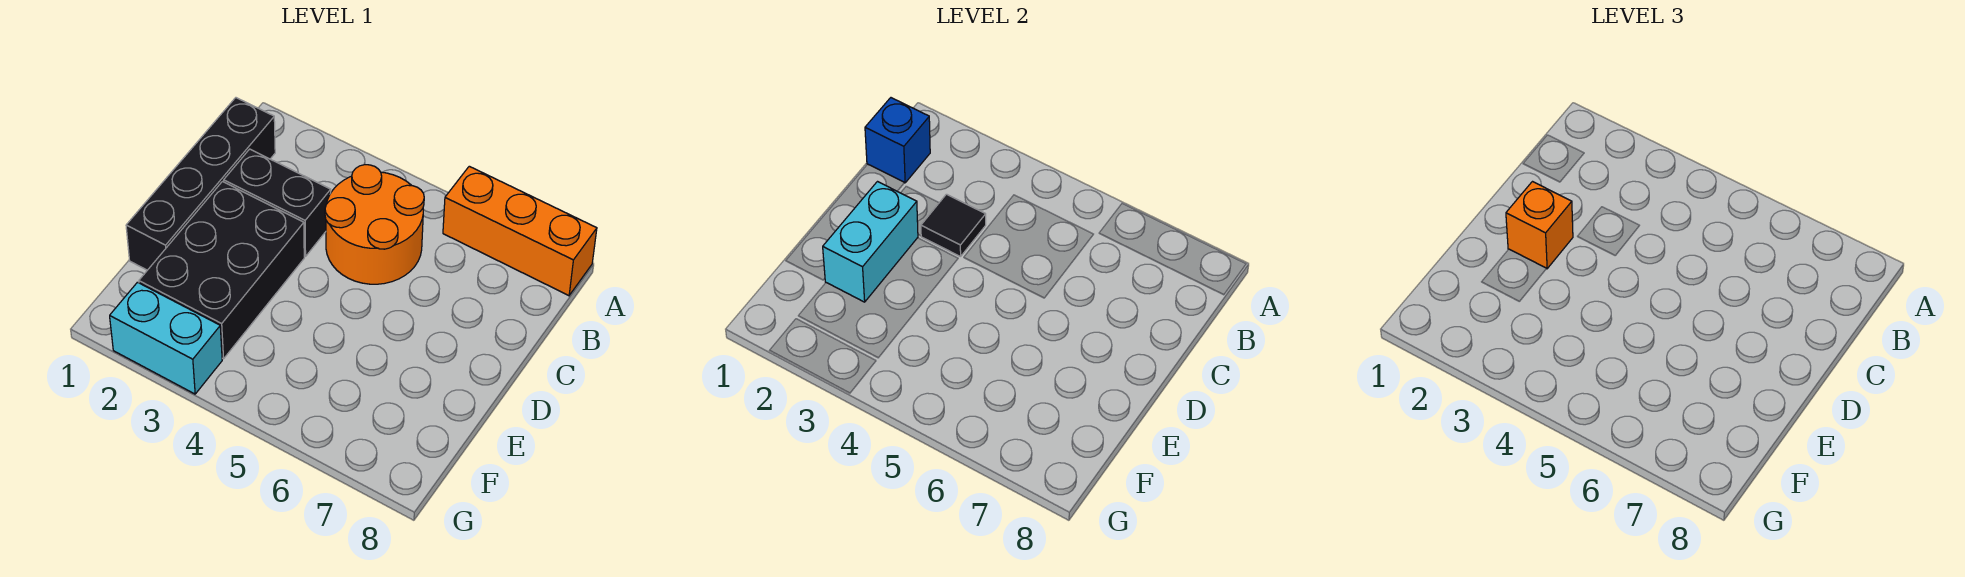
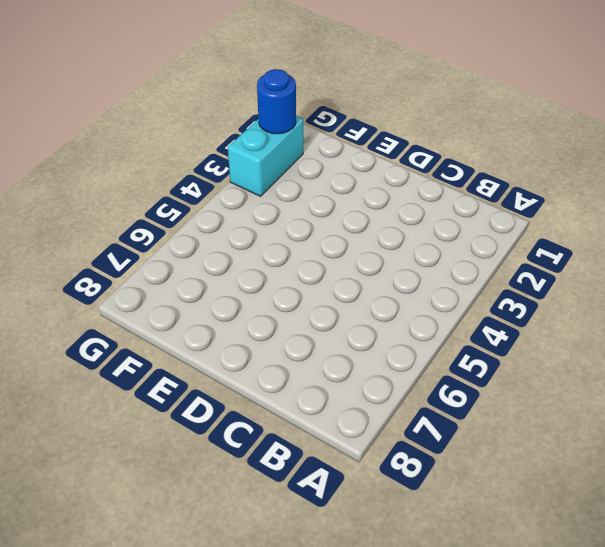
blue 1x1 round brick [257,69,296,134] -> none
none -> orange 1x3 brick [443,166,597,296]
none -> black 1x4 brick [126,98,275,270]

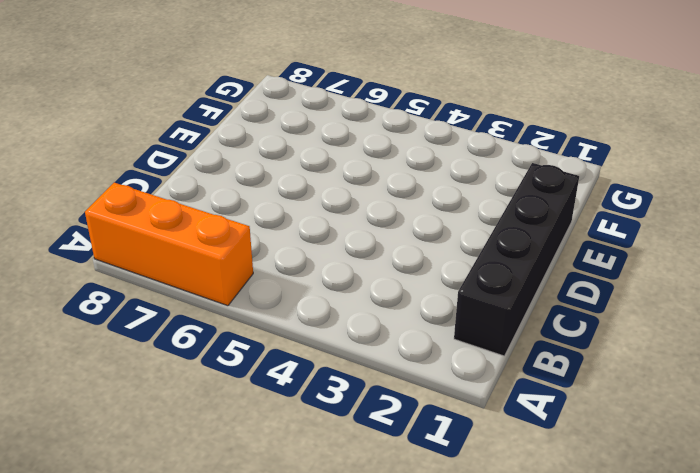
none -> orange 2x2 round brick [325,165,424,284]
none -> black 1x2 brick [224,149,331,257]

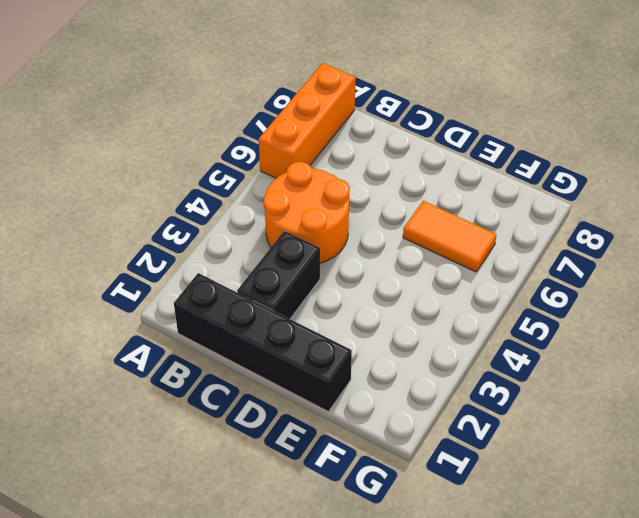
orange 1x2 tile [403,201,496,272] -> none
none -> black 2x3 brick [139,182,304,359]
none -> cyan 1x2 brick [110,282,222,394]

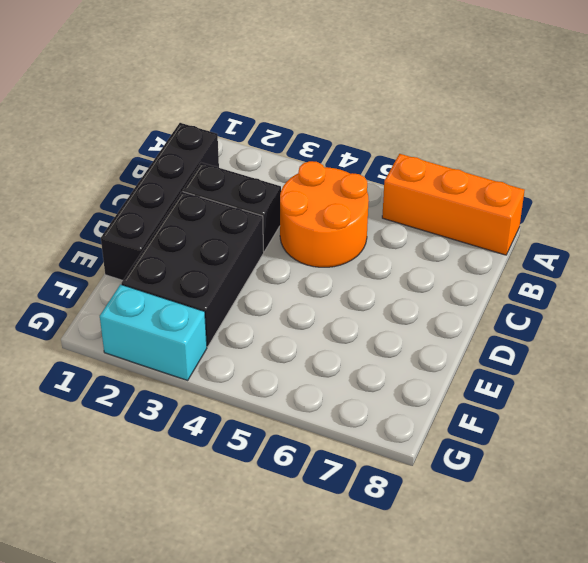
none -> blue 1x1 brick [865,98,930,183]
none -> black 1x1 tile [921,194,986,257]

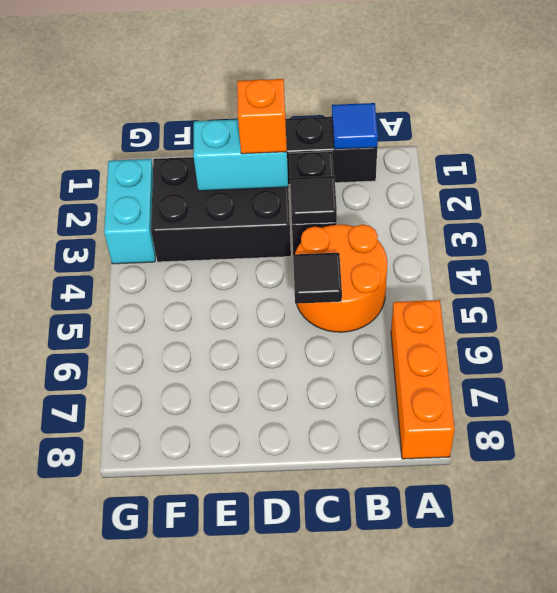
blue 1x1 tile [332,103,378,149] -> blue 1x1 brick [865,98,930,183]
black 1x1 tile [293,253,342,304] -> none

